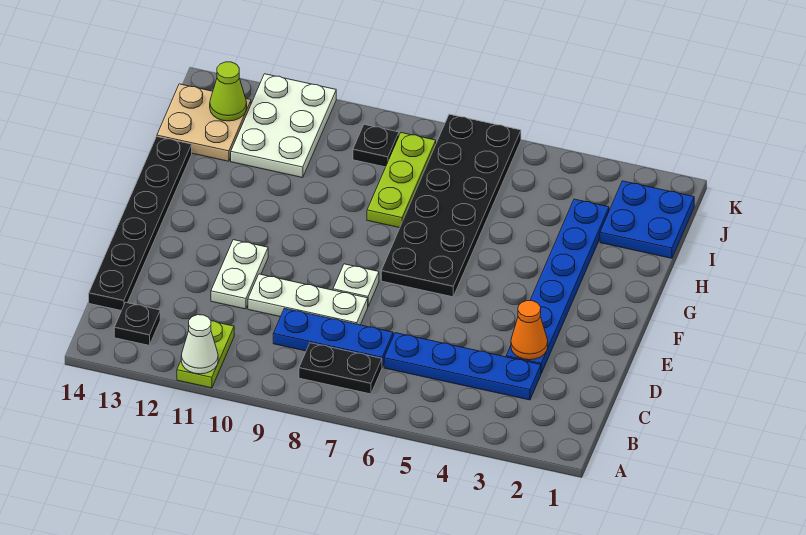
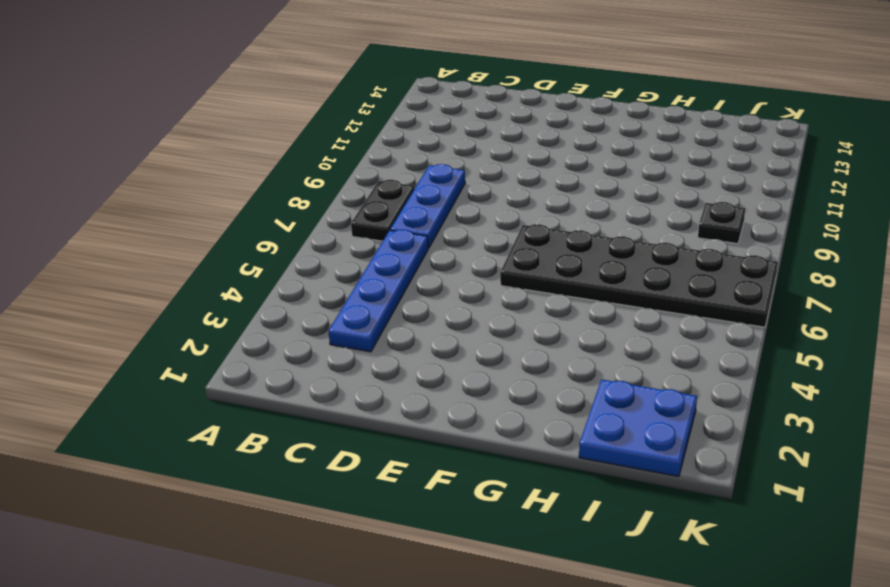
none -> lime 1x2 plate [177,321,234,388]
none -> black 1x1 plate [114,302,160,345]
none -> black 1x6 plate [89,137,192,311]

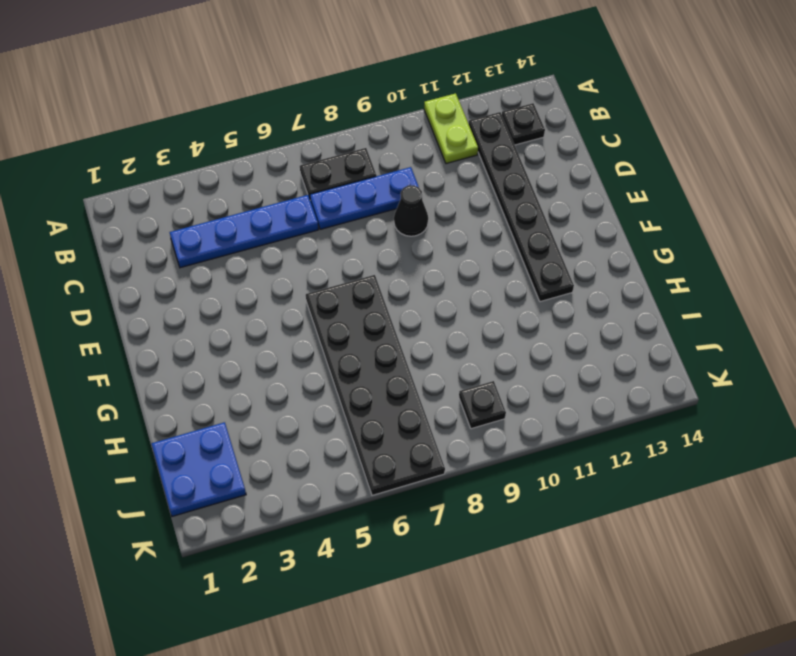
black 1x6 plate [469,112,574,302] -> black 1x6 plate moved to [89,137,192,311]
black 1x1 cone [394,185,428,236] -> white 1x3 plate [248,274,368,325]
none -> blue 1x6 plate [506,199,609,373]
none -> white 1x2 plate [211,240,268,309]
none -> white 1x1 plate [333,264,379,306]

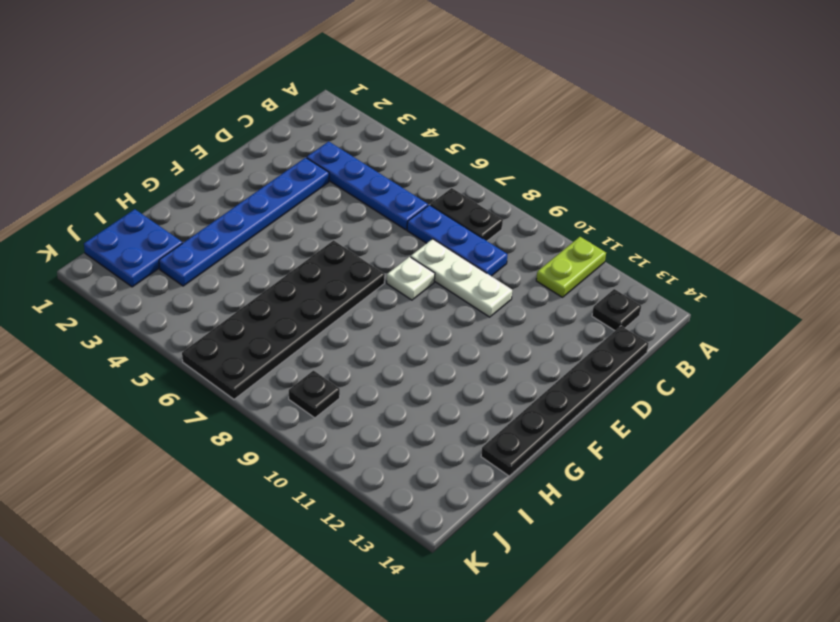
none -> white 1x2 plate [211,240,268,309]
none -> lime 1x3 plate [367,133,436,228]
none -> white 2x3 plate [231,74,336,178]

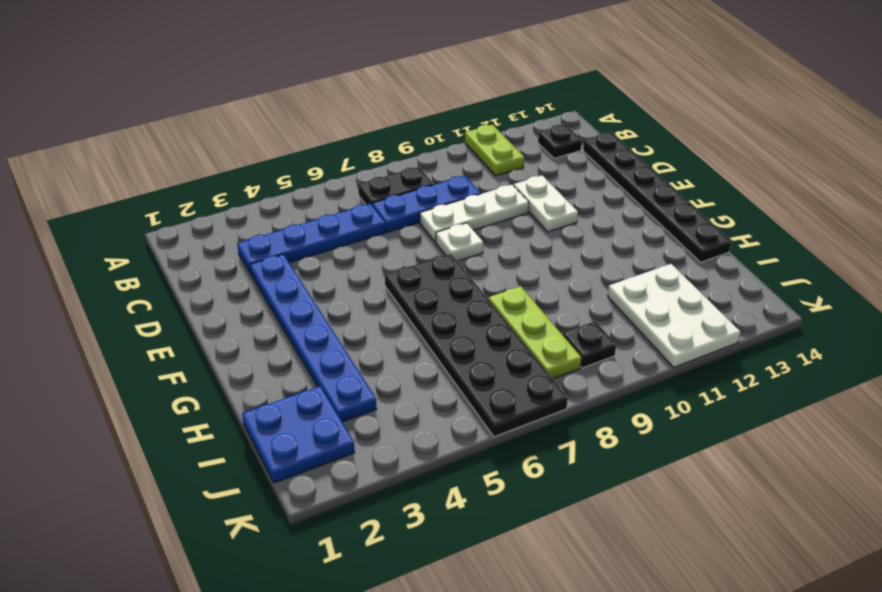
none -> tan 2x2 plate [157,84,251,161]
none -> white 1x1 cone [181,315,218,374]
none -> orange 1x1 cone [511,301,548,360]

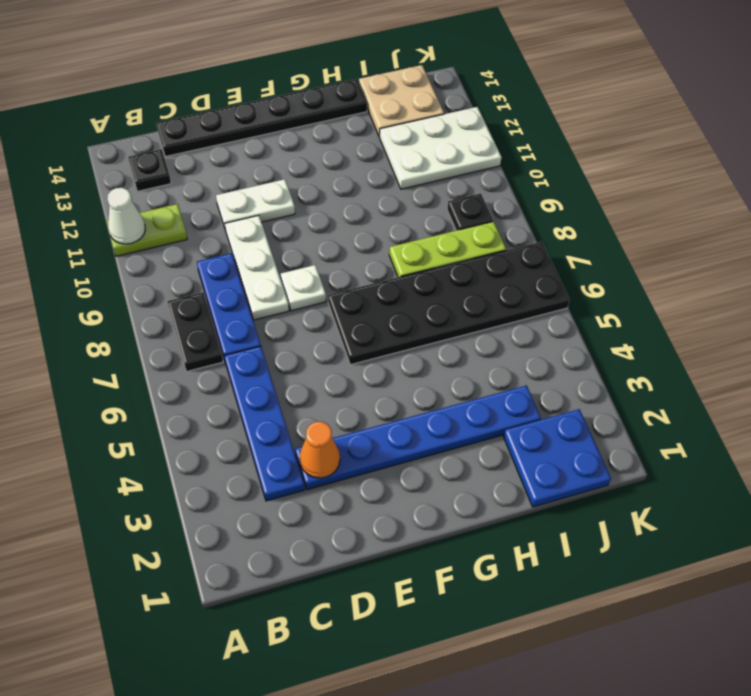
none -> lime 1x1 cone [210,62,247,121]

